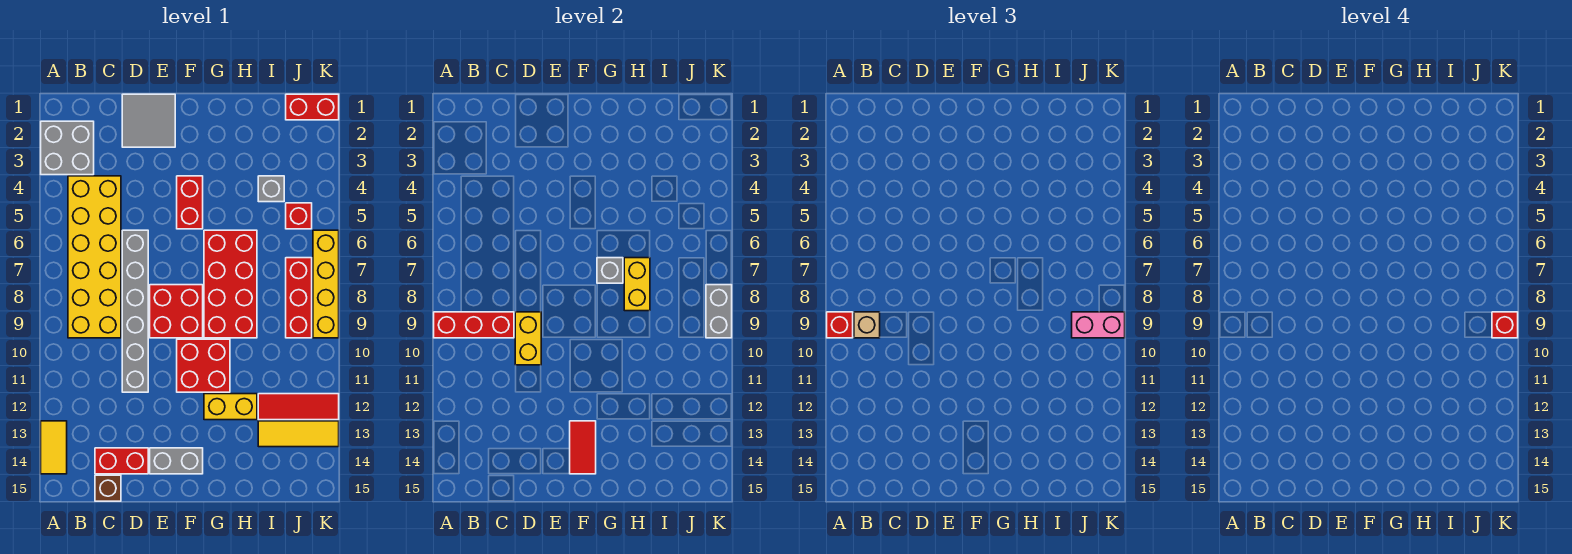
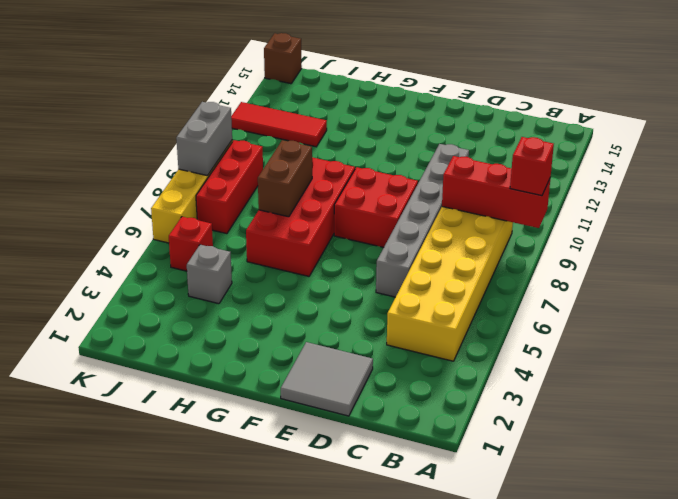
brown 1x2 brick [258,140,312,217] -> yellow 1x2 brick [624,258,650,311]
brown 1x1 brick [264,33,302,84] -> brown 1x1 brick moved to [95,475,121,501]
none -> grey 2x2 brick [41,121,94,175]
none -> yellow 1x2 tile [41,421,67,474]
none -> red 1x2 brick [95,448,148,474]
none -> grey 1x2 brick [150,448,203,474]

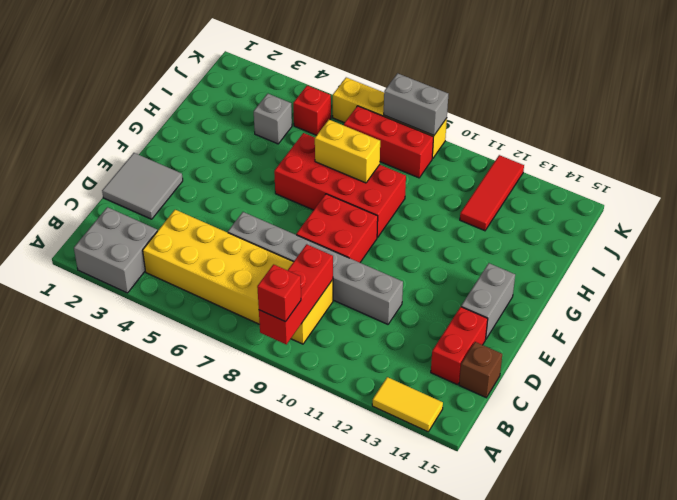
none -> red 1x2 brick [177,176,203,229]
none -> red 2x2 brick [177,339,230,392]
none -> yellow 1x2 brick [204,394,257,420]
none -> yellow 1x3 tile [258,421,339,447]

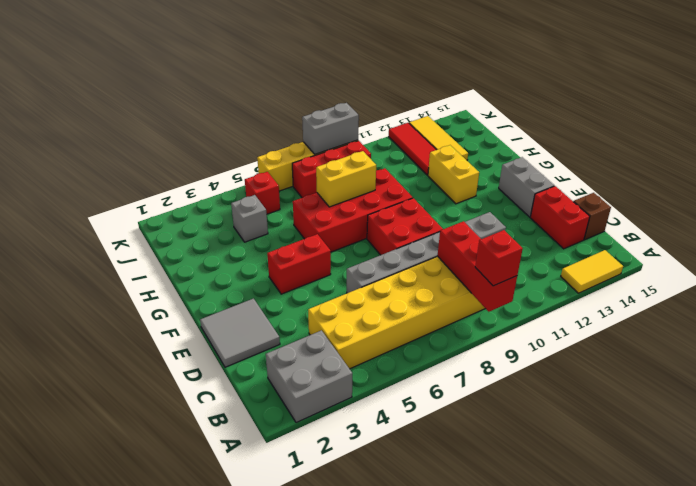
none -> red 2x2 brick [177,339,230,392]
none -> red 1x2 brick [286,94,339,120]
none -> yellow 1x2 brick [515,312,541,365]
none -> red 1x2 tile [570,421,596,474]

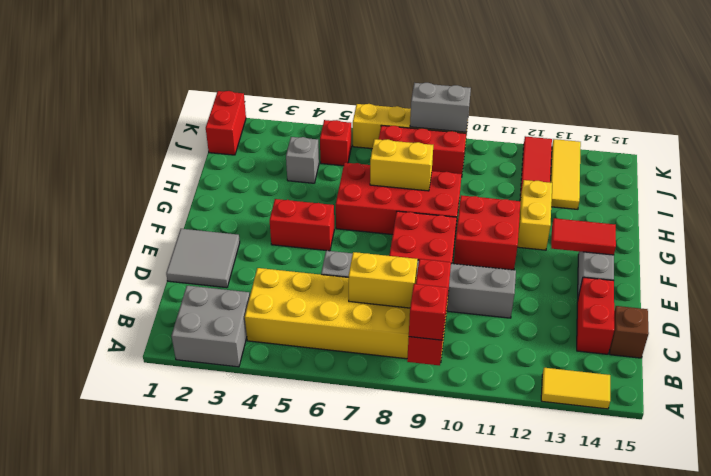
yellow 1x2 brick [349,252,418,308] -> yellow 1x2 brick moved to [515,312,541,365]
none -> grey 1x1 brick [597,258,623,283]
none -> tan 1x1 brick [854,312,880,338]
none -> pink 1x2 brick [1072,312,1125,338]
none -> red 1x1 brick [1492,312,1518,338]

